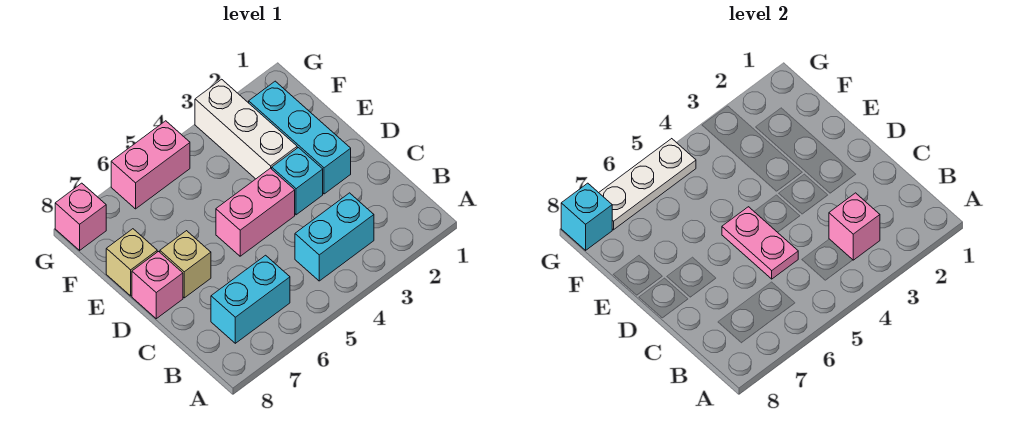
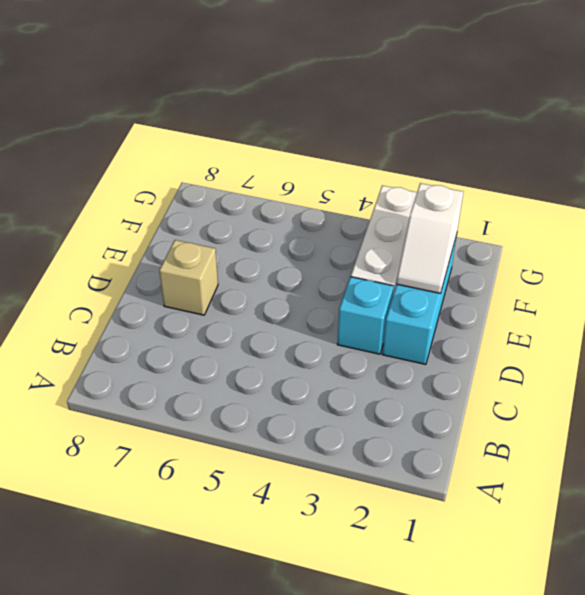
white 1x2 slope [397,183,463,294] -> none
none -> cyan 1x2 brick [295,193,374,281]
none -> cyan 1x2 brick [211,255,290,343]
none -> pink 1x2 brick [216,168,295,256]

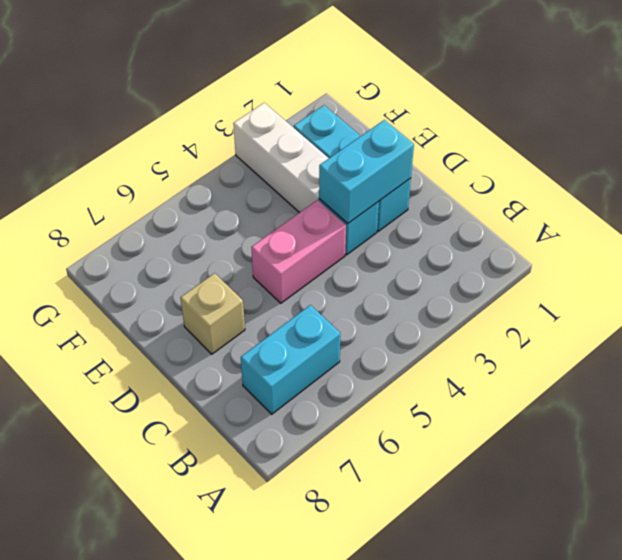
cyan 1x2 brick [319,120,414,224] -> cyan 1x2 brick moved to [295,193,374,281]
none -> pink 1x1 brick [132,252,183,319]
none -> tan 1x1 brick [106,229,157,296]
none -> pink 1x2 brick [111,121,190,209]

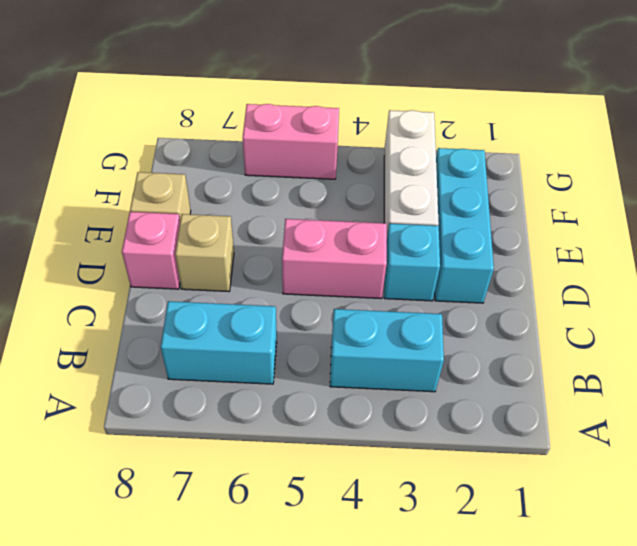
none -> pink 1x1 brick [55,183,106,250]
none -> pink 1x1 brick [829,193,880,260]
none -> pink 1x2 plate [722,207,798,279]

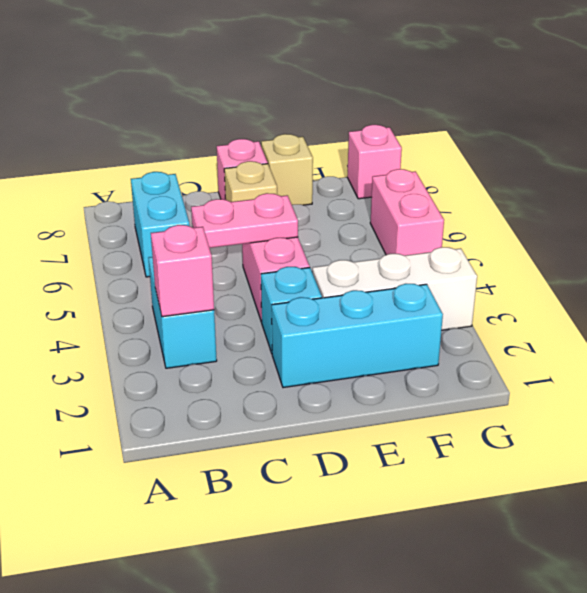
none -> white 1x3 plate [599,139,696,230]
none -> cyan 1x1 brick [561,183,612,250]

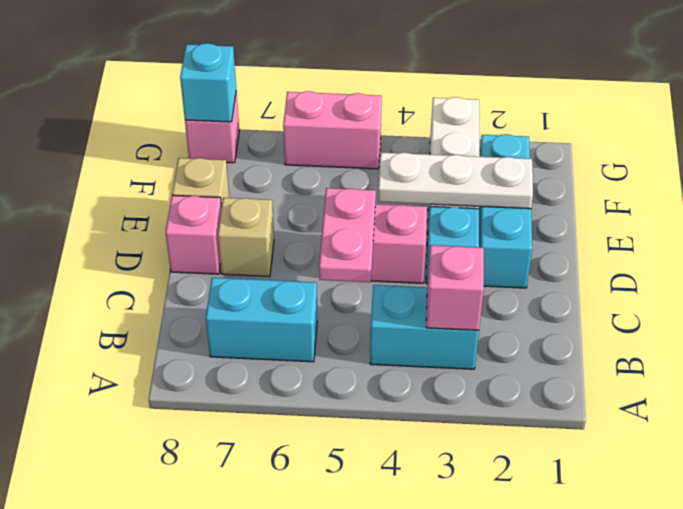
white 1x3 plate [378,153,533,209] -> white 1x3 plate moved to [599,139,696,230]

